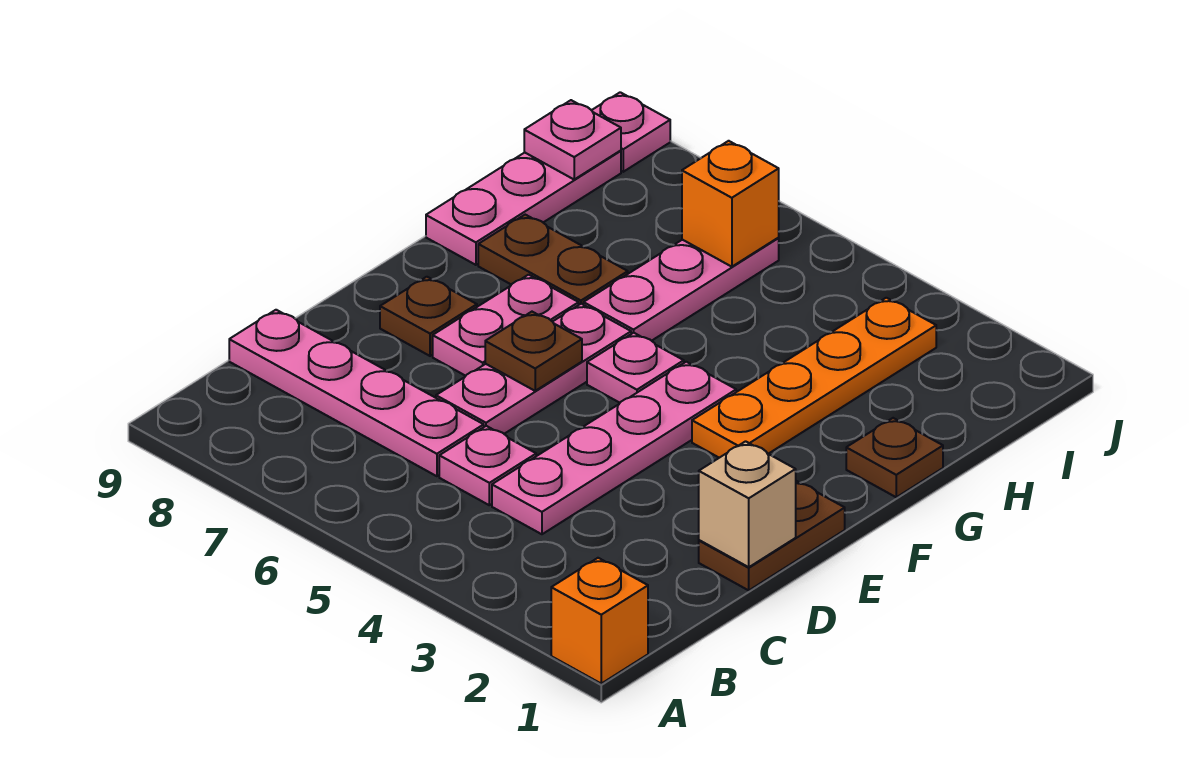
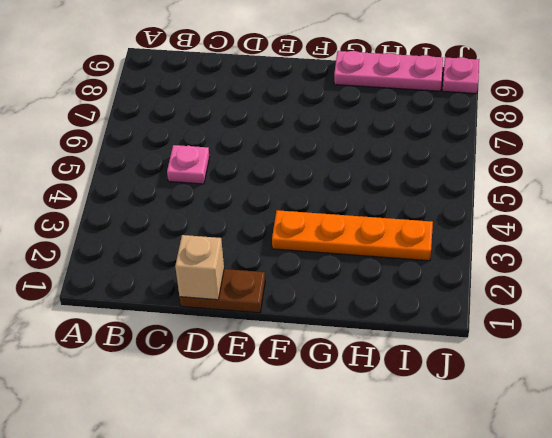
none -> orange 1x1 brick [551,558,648,683]
none -> pink 1x4 plate [492,362,736,534]
none -> pink 1x4 plate [229,310,484,476]

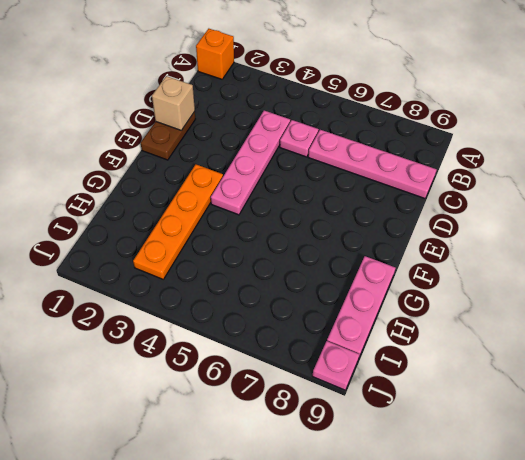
none -> pink 1x3 plate [436,304,631,434]
none -> pink 1x2 plate [433,275,579,376]
none -> brown 1x1 plate [380,277,477,356]

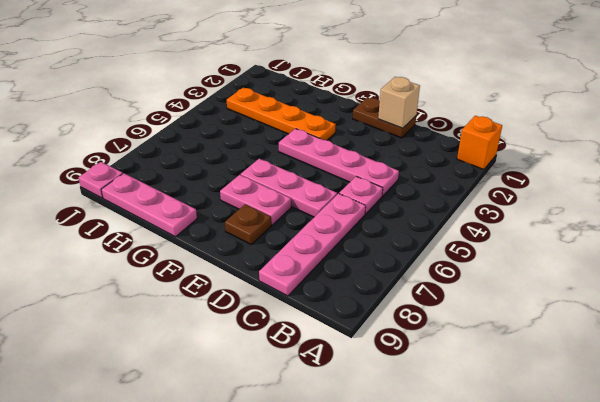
none -> pink 1x1 plate [587,333,684,403]
none -> brown 1x1 plate [846,418,943,497]
none -> pink 1x3 plate [584,238,779,341]

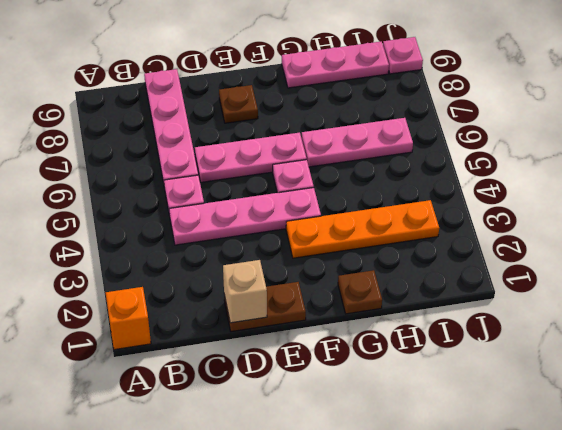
none -> pink 1x2 plate [433,275,579,376]
none -> brown 1x2 plate [478,215,628,305]
none -> brown 1x1 plate [485,312,582,391]

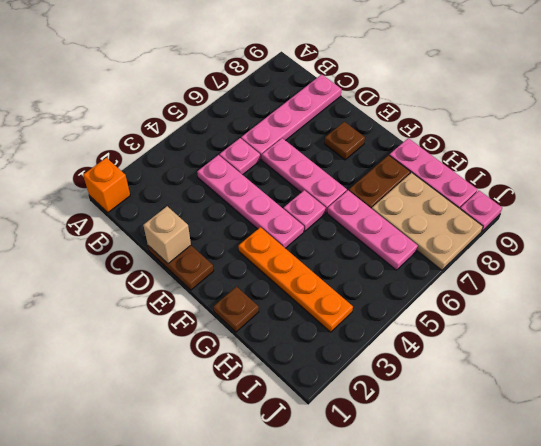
tan 2x3 plate [372,172,483,270] -> none
none -> pink 1x2 plate [433,275,579,376]
none -> brown 1x1 plate [485,312,582,391]
none -> orange 1x1 brick [682,141,779,267]

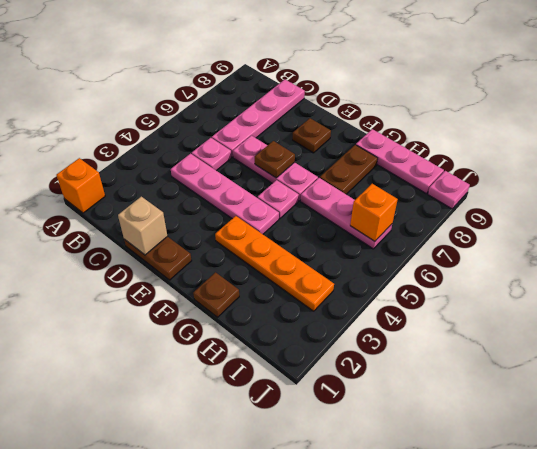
none -> pink 1x2 plate [433,275,579,376]
none -> pink 1x1 plate [524,100,621,179]

